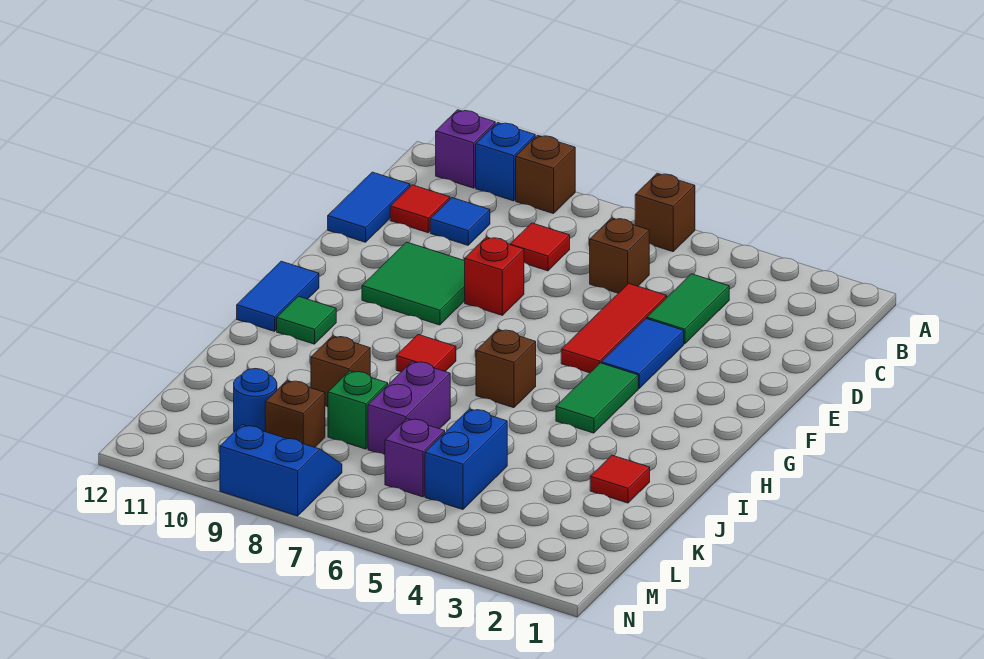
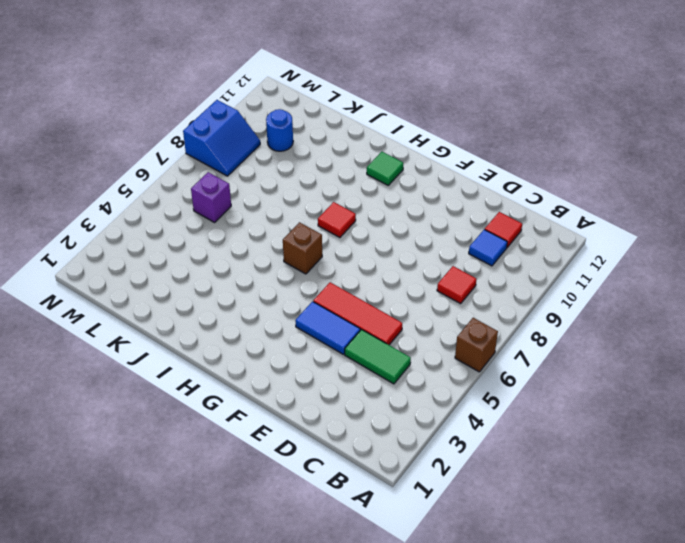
none -> brown 1x1 brick [516,135,575,214]
none -> blue 1x1 brick [476,123,535,201]
none -> purple 1x1 brick [436,110,495,188]

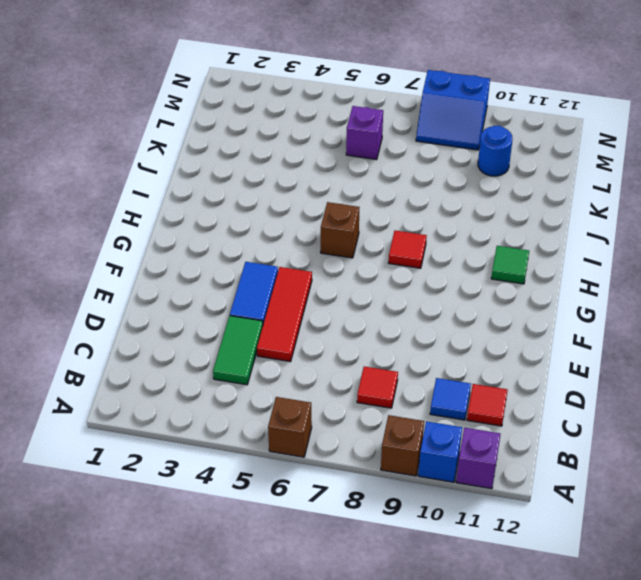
none -> brown 1x1 brick [590,218,649,293]
none -> blue 1x2 tile [328,172,410,242]
none -> red 1x1 brick [465,237,524,315]

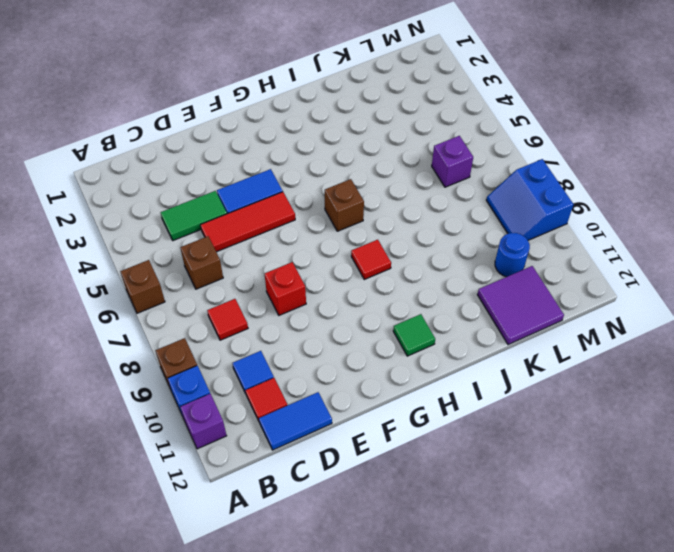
purple 2x2 tile [477,266,564,345] -> none
none -> green 2x2 tile [362,242,465,325]
none -> green 1x2 tile [556,363,638,433]
none -> blue 1x2 tile [237,261,319,331]

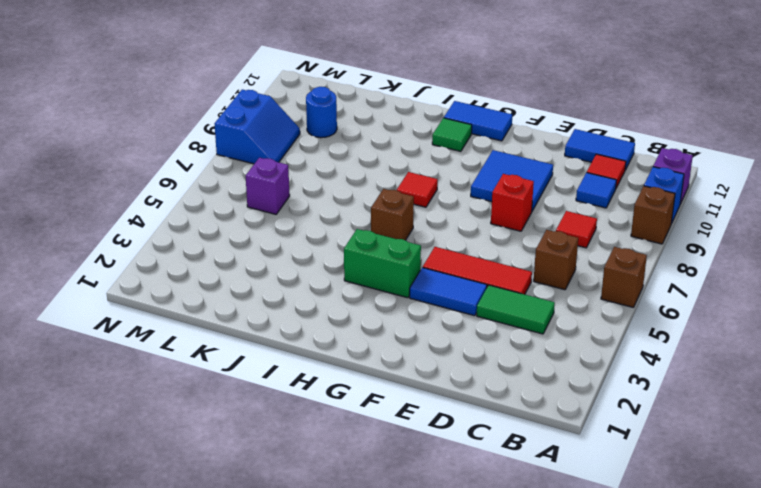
blue 2x2 tile [471,150,553,211] -> green 2x2 tile [362,242,465,325]
green 1x2 brick [344,229,421,298] -> green 1x2 tile [556,363,638,433]
none -> red 1x1 tile [590,455,650,503]
none -> purple 1x2 brick [368,361,450,455]
none -> brown 1x1 brick [311,336,370,407]

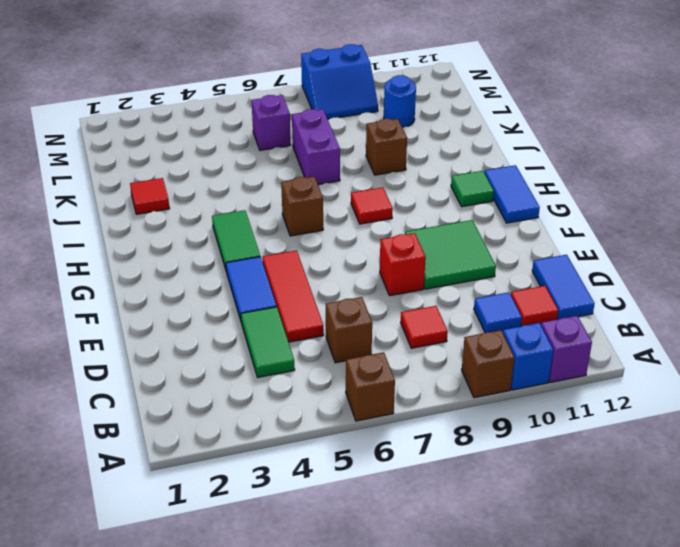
none -> blue 1x2 brick [425,409,507,510]
none -> green 1x1 brick [328,371,388,449]
none -> brown 1x1 brick [265,380,325,447]

